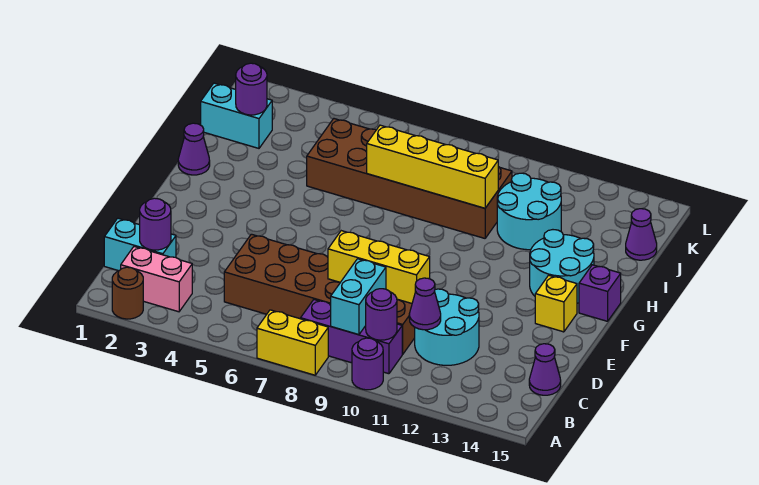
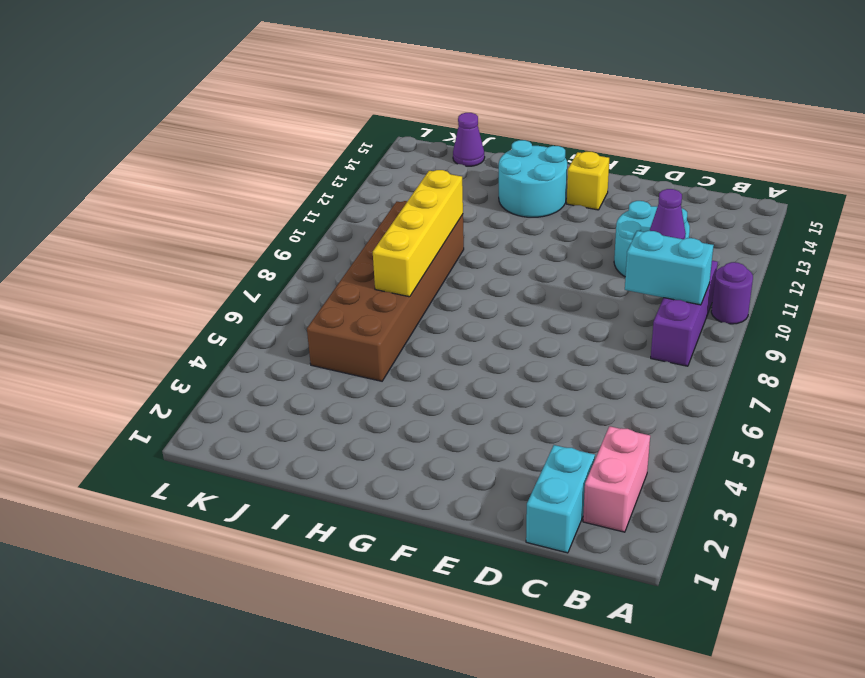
none -> brown 1x1 round brick [112,267,143,319]
none -> yellow 1x2 brick [257,310,328,375]
none -> brown 2x6 brick [224,234,415,354]

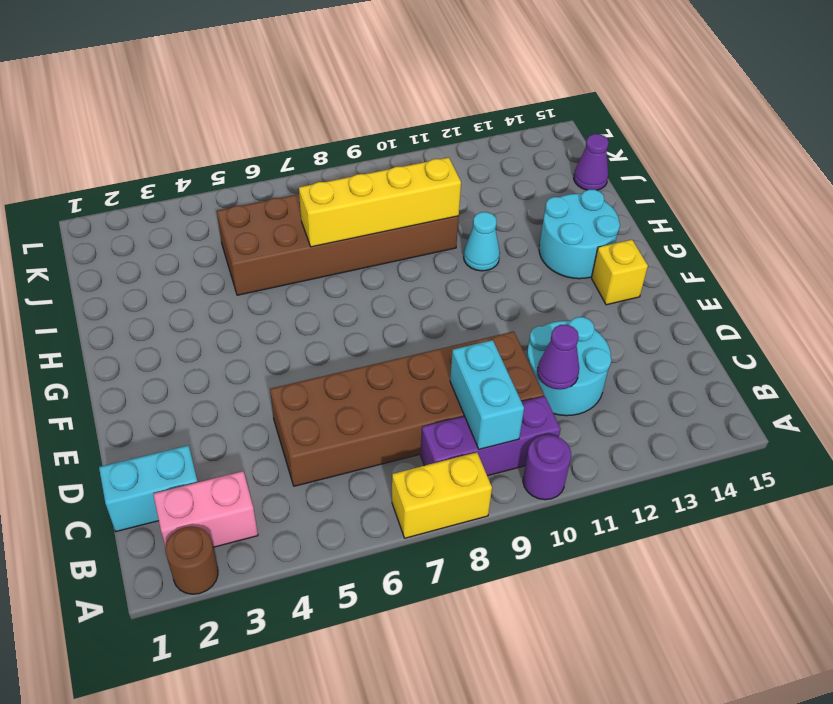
cyan 1x1 cone [464,212,500,271] -> none
none -> purple 1x1 cone [529,344,561,395]
none -> purple 1x1 brick [579,265,621,321]
none -> purple 1x1 cone [178,123,210,175]

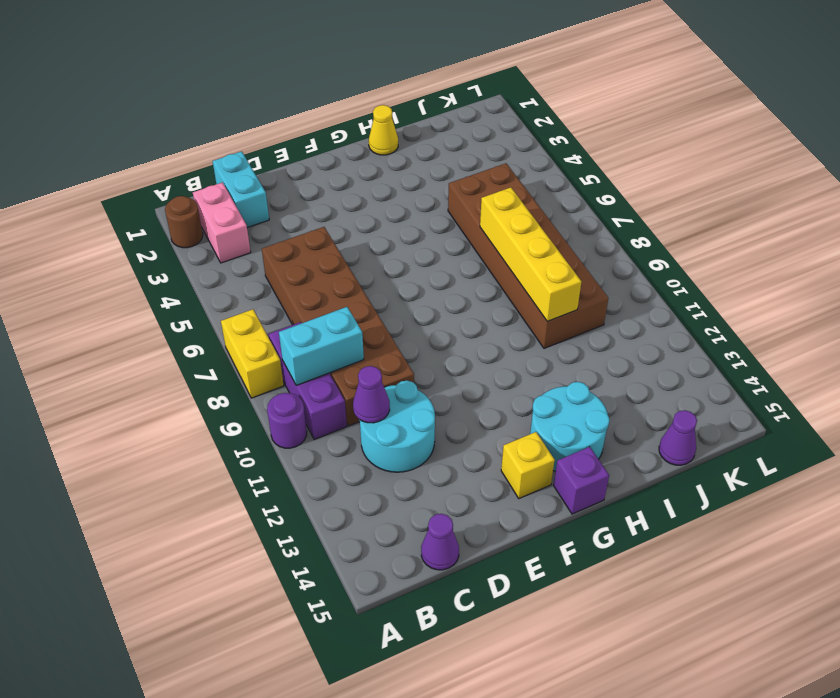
yellow 1x1 cone [369,105,398,155] -> purple 1x1 cone [178,123,210,175]
none -> cyan 2x2 round brick [497,173,561,250]
none -> cyan 1x2 brick [201,83,272,148]
none -> purple 1x1 round brick [366,289,397,340]

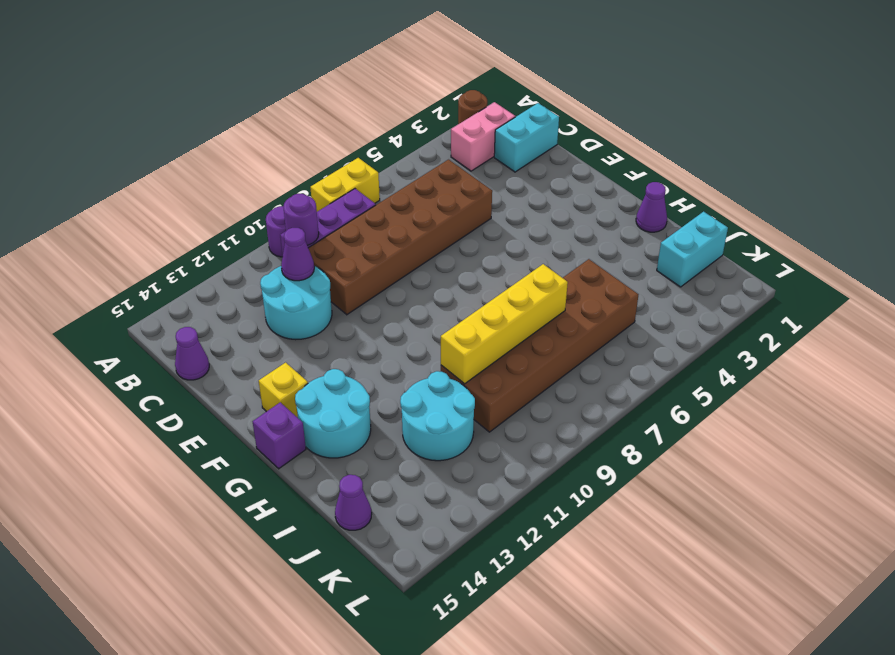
none -> cyan 1x2 brick [331,259,386,335]
none -> purple 1x1 round brick [140,198,171,250]
none -> yellow 1x3 brick [328,231,430,303]

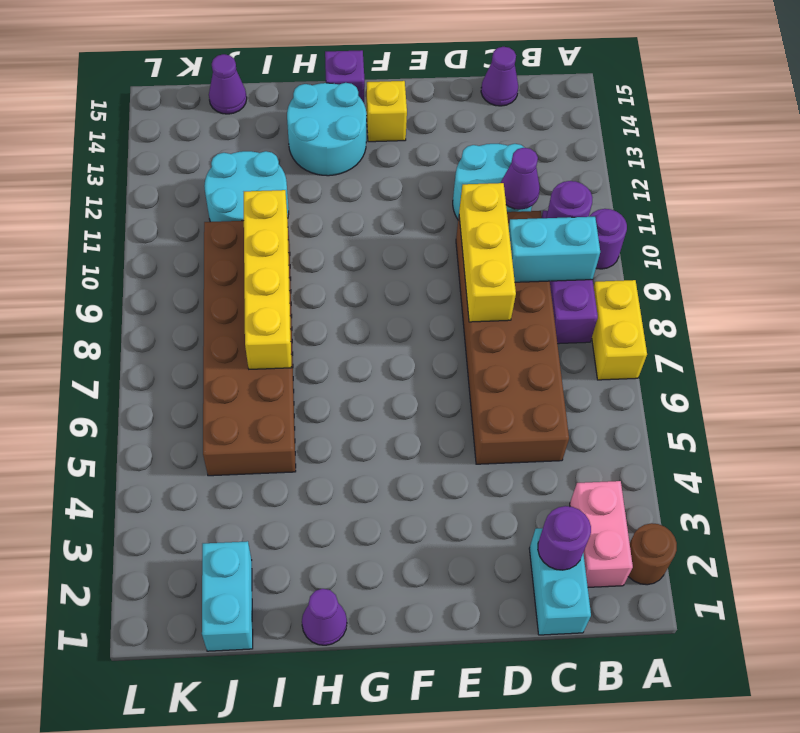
none -> purple 1x1 round brick [236,63,267,115]

